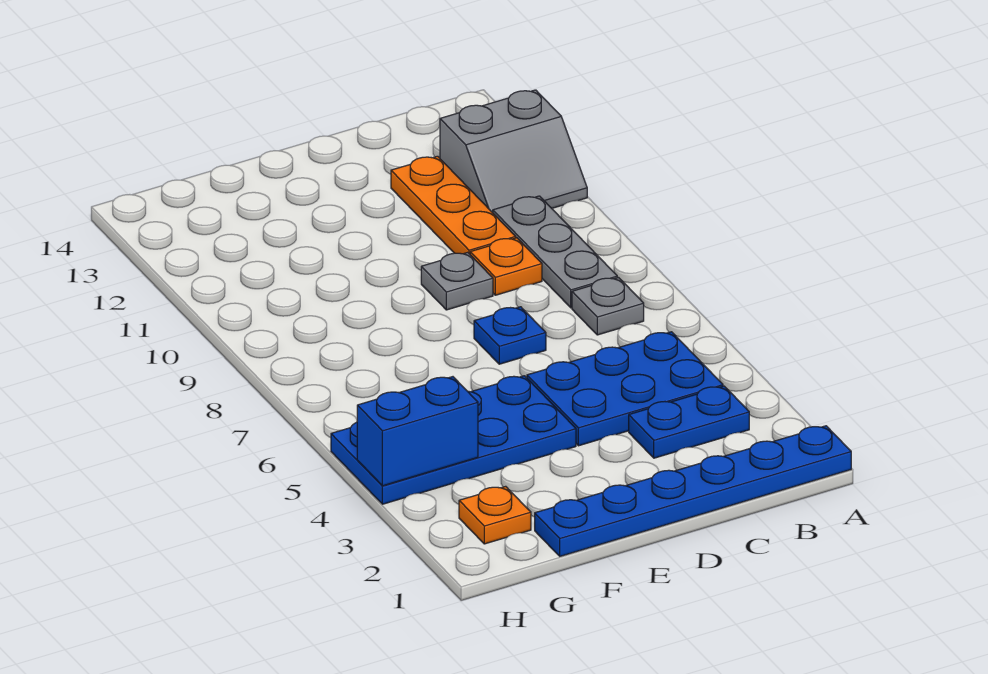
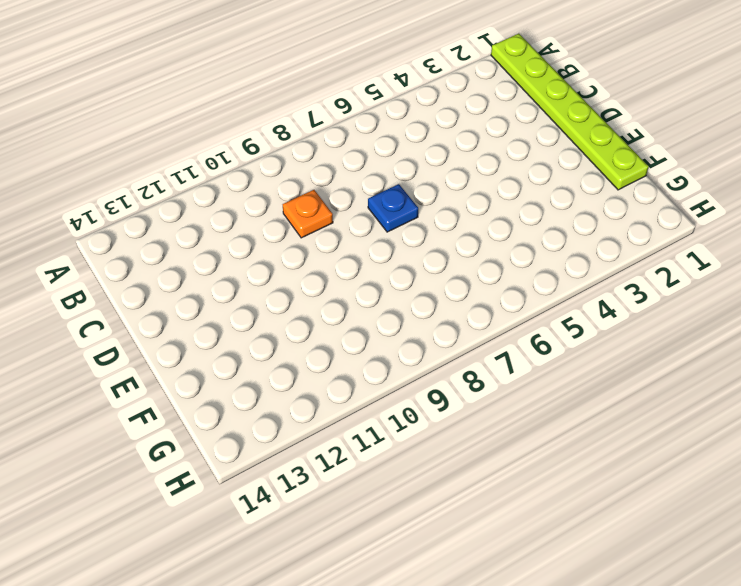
lime 1x6 plate [491,34,649,190] -> blue 1x6 plate [535,426,851,556]
none -> grey 2x2 slope [440,90,587,213]
none -> blue 1x2 plate [629,386,749,458]
none -> blue 2x3 plate [527,332,723,446]

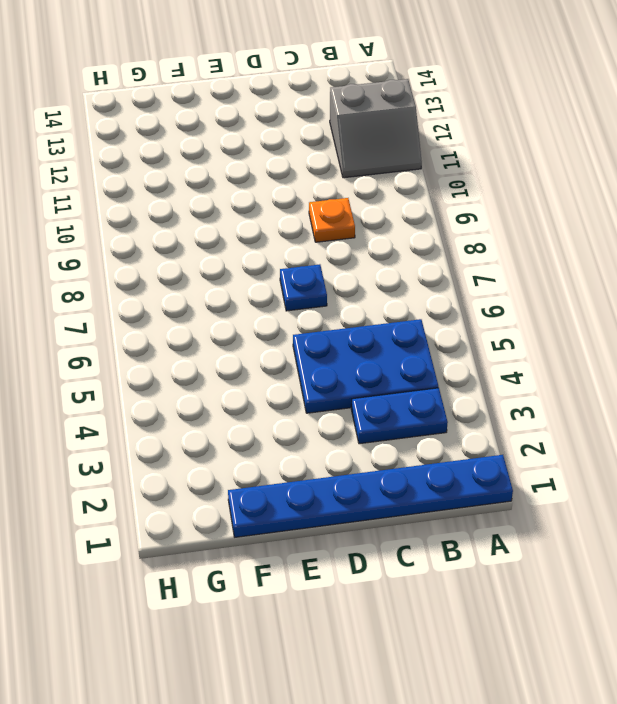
none -> grey 1x1 plate [572,278,644,335]
none -> grey 1x3 plate [493,196,617,308]
none -> orange 1x3 plate [391,156,516,254]

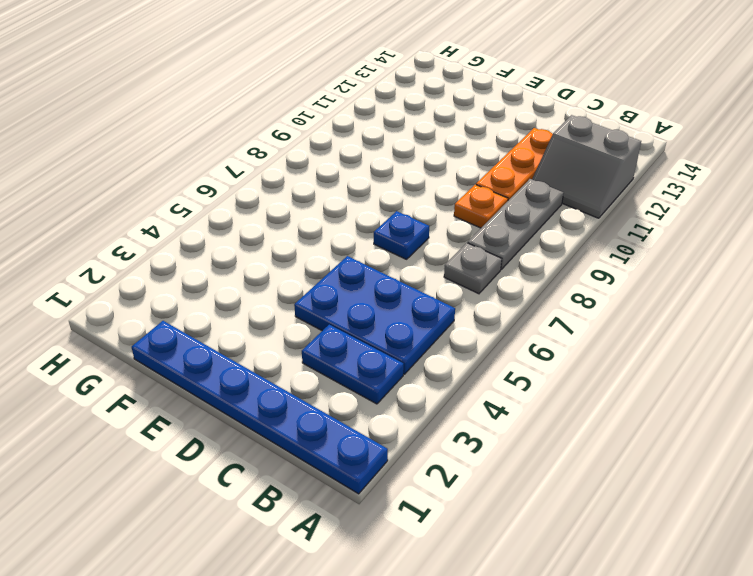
none -> grey 1x1 plate [421,252,493,310]
none -> blue 2x4 plate [331,376,576,504]
none -> orange 1x1 plate [459,486,531,544]

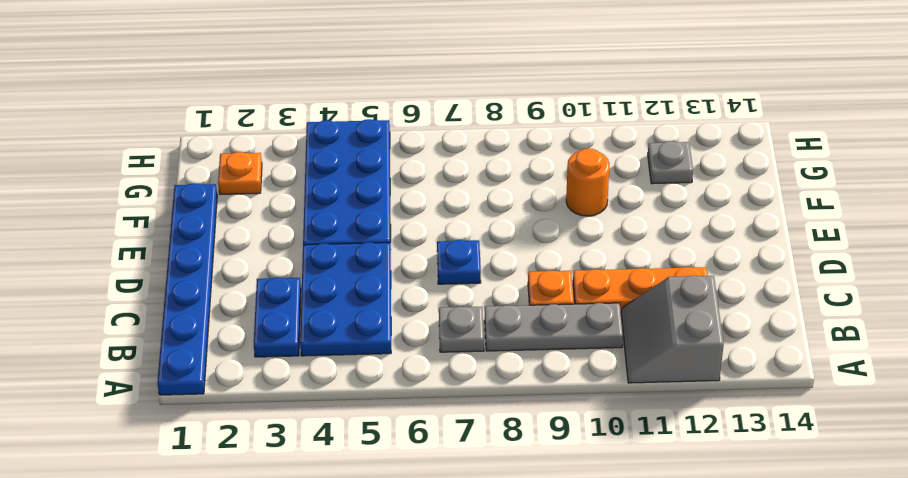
orange 1x1 round brick [566,148,609,216] -> none
grey 1x1 plate [648,141,693,184] -> grey 1x1 plate moved to [421,252,493,310]
none -> blue 1x2 brick [357,377,478,486]

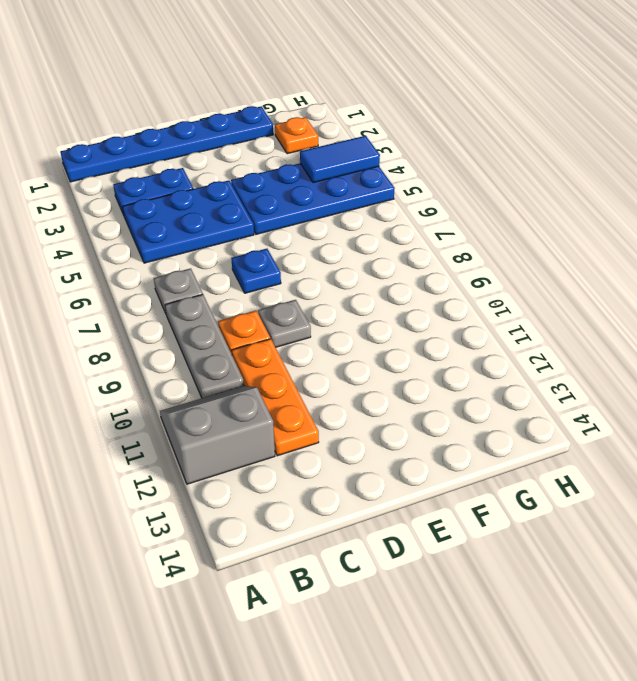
blue 1x2 tile [300,136,380,183] -> blue 1x2 brick [357,377,478,486]

